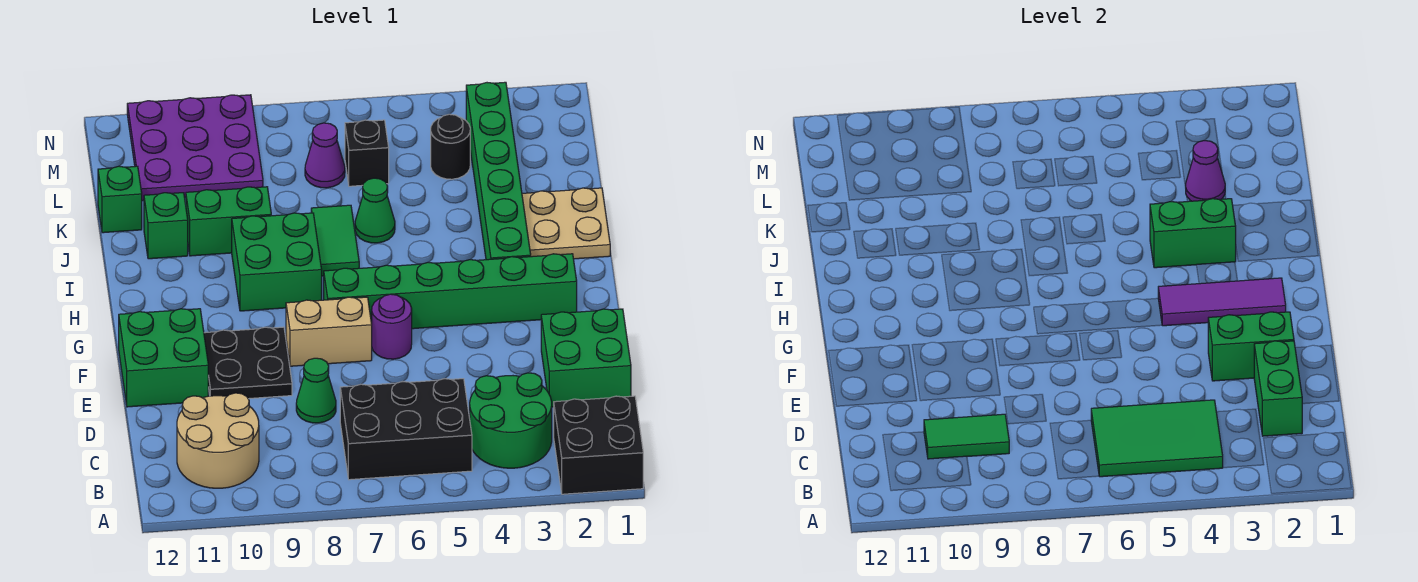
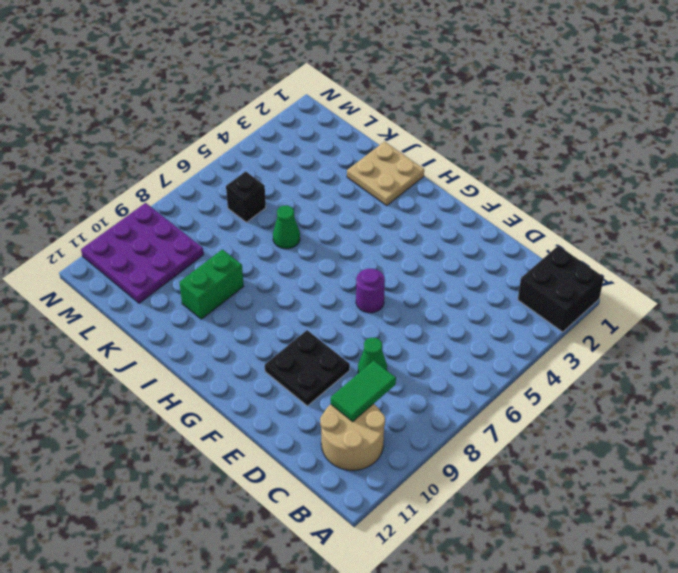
none -> green 2x2 round brick [470,373,552,468]
none -> black 2x3 brick [340,379,472,480]
none -> green 2x2 brick [541,309,631,407]
none -> green 2x2 brick [119,309,208,407]

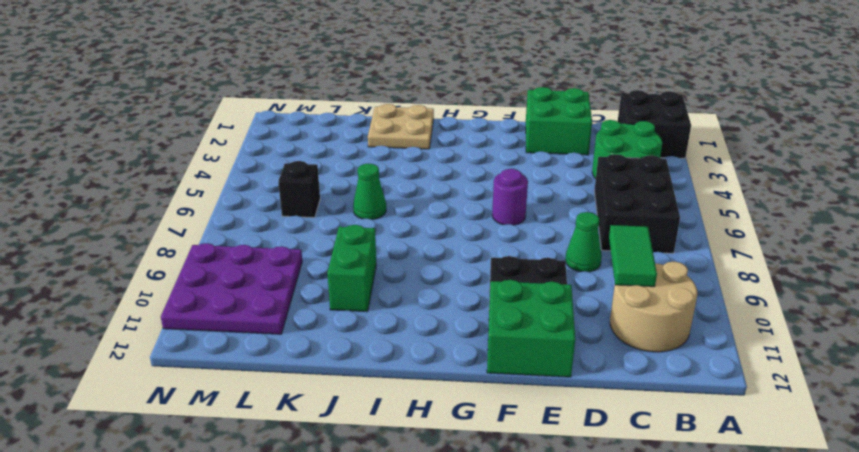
none -> tan 1x2 brick [286,297,372,366]
none -> green 1x6 brick [324,254,577,329]
none -> green 1x6 brick [466,82,531,260]
none -> green 2x2 brick [232,213,322,311]

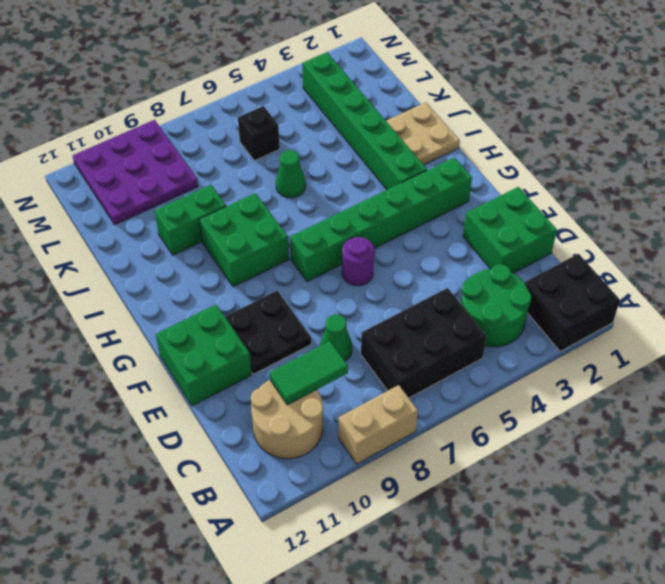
tan 1x2 brick [338,385,418,464] -> tan 1x2 brick moved to [286,297,372,366]
none -> green 1x2 tile [311,205,359,276]
none -> green 1x1 brick [144,193,188,259]
none -> green 1x1 brick [98,166,142,233]
none -> black 1x1 round brick [431,114,470,179]

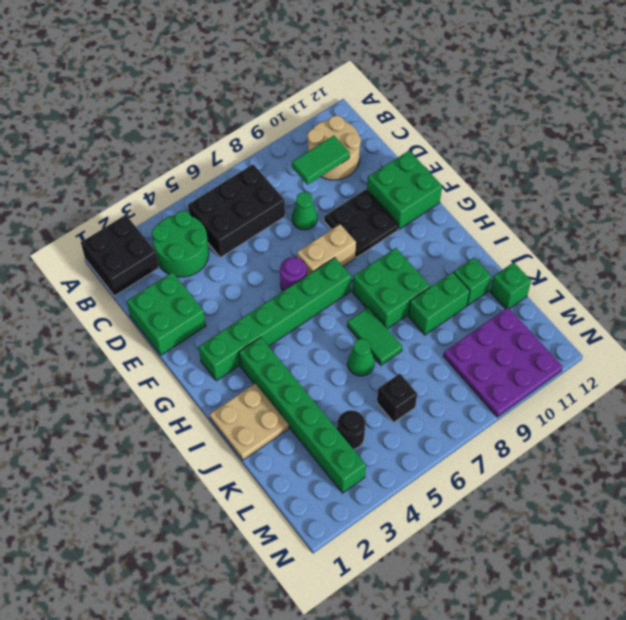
none -> purple 1x1 cone [305,123,345,188]
none -> green 2x3 tile [1091,400,1223,477]
none -> green 1x2 brick [1254,341,1303,436]
none -> green 1x2 brick [1208,312,1294,381]

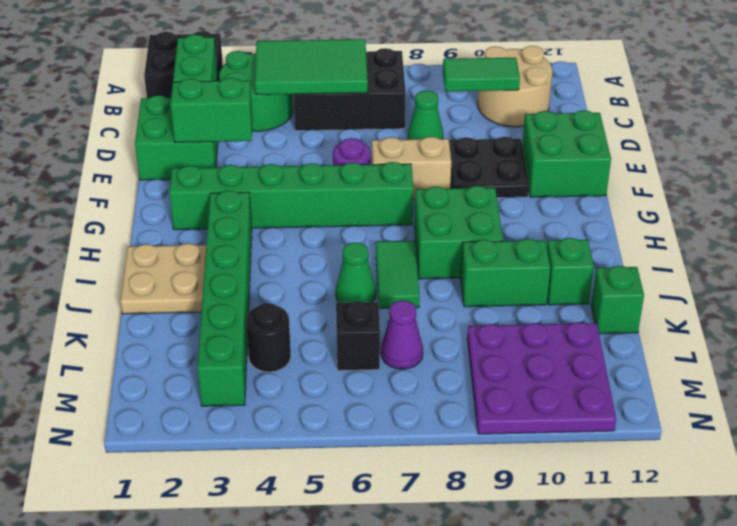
none -> purple 1x3 tile [1158,278,1286,326]
none -> green 1x2 brick [1150,199,1236,268]
none -> purple 1x1 cone [1186,141,1225,201]

